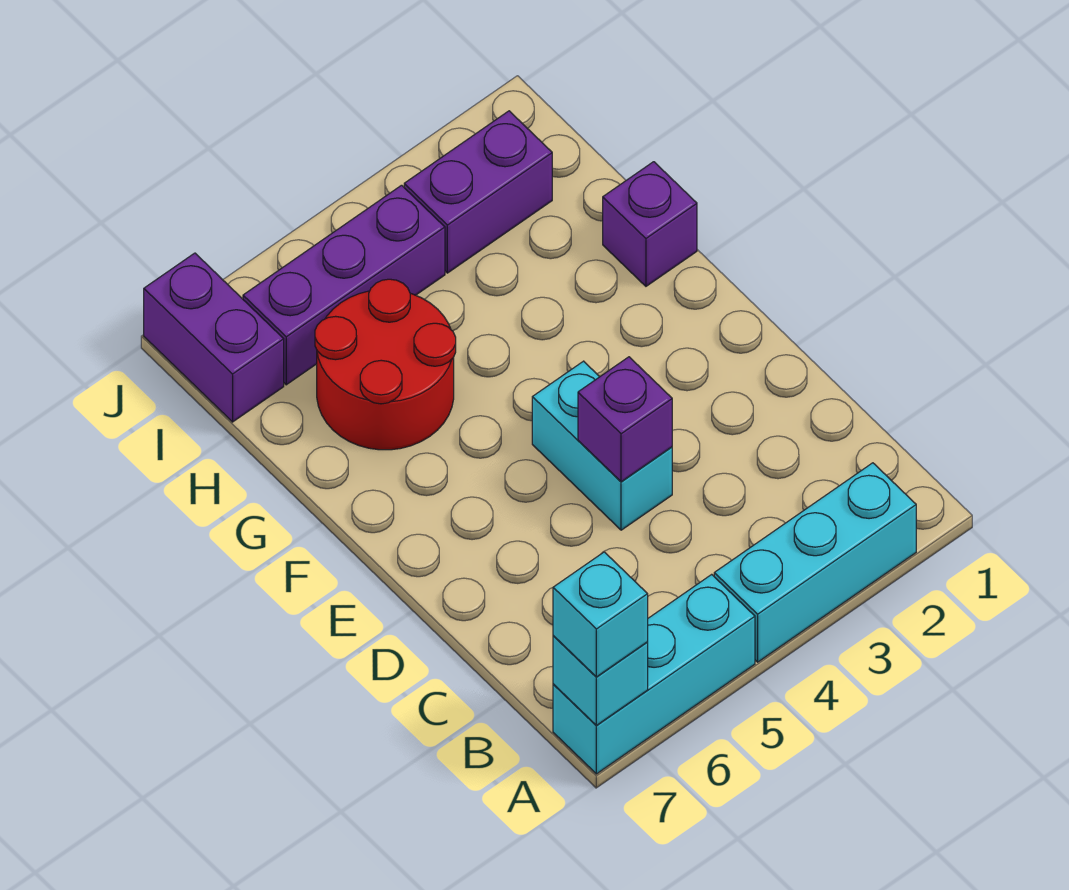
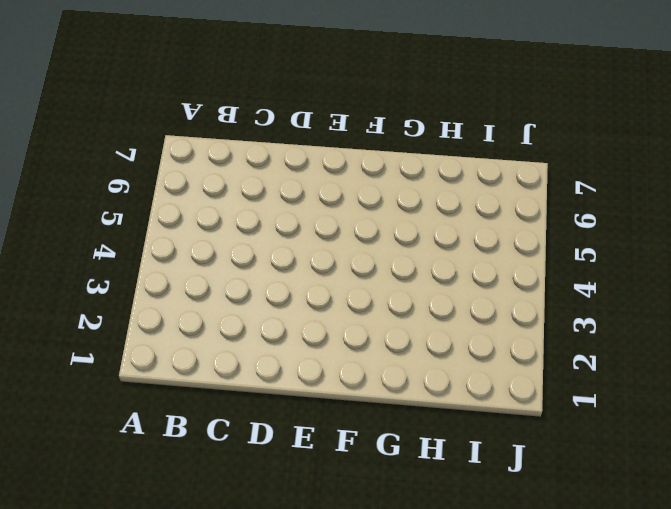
none -> cyan 1x3 brick [714,463,916,662]
none -> cyan 1x3 brick [553,574,755,774]

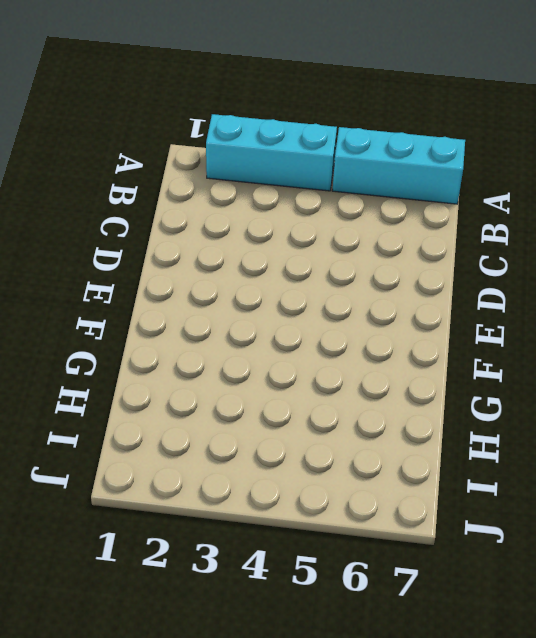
none -> cyan 1x2 brick [532,361,672,530]
none -> purple 1x1 brick [603,162,697,286]

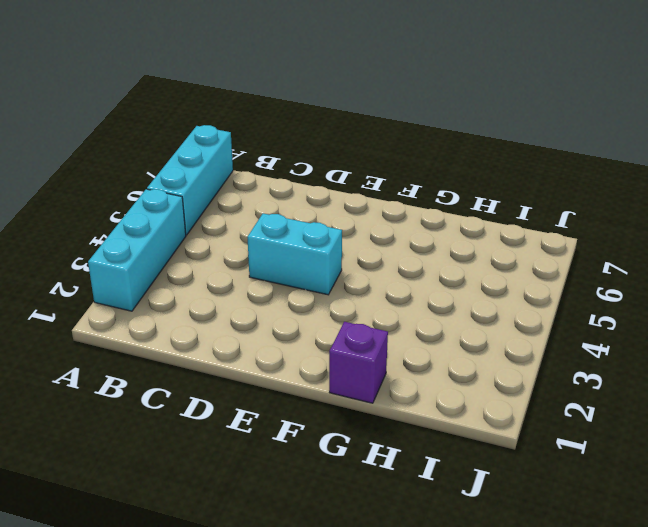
none -> red 2x2 round brick [315,279,456,450]
none -> purple 1x2 brick [404,111,552,273]

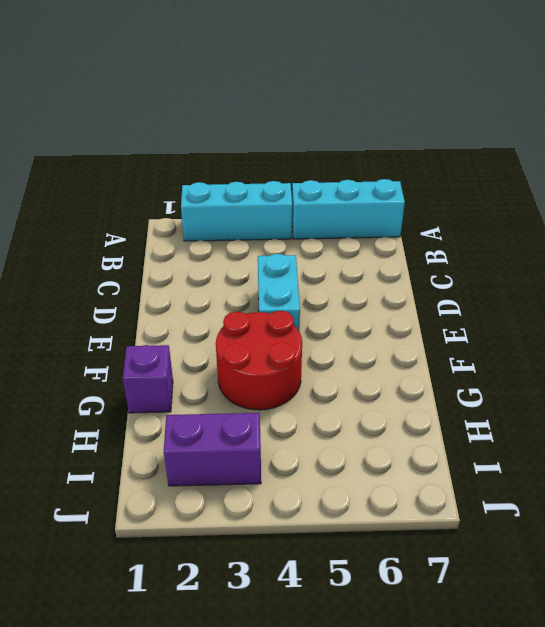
red 2x2 round brick [216,311,302,410] -> red 2x2 round brick moved to [315,279,456,450]
none -> purple 1x3 brick [243,185,445,385]
none -> purple 1x2 brick [144,253,284,422]

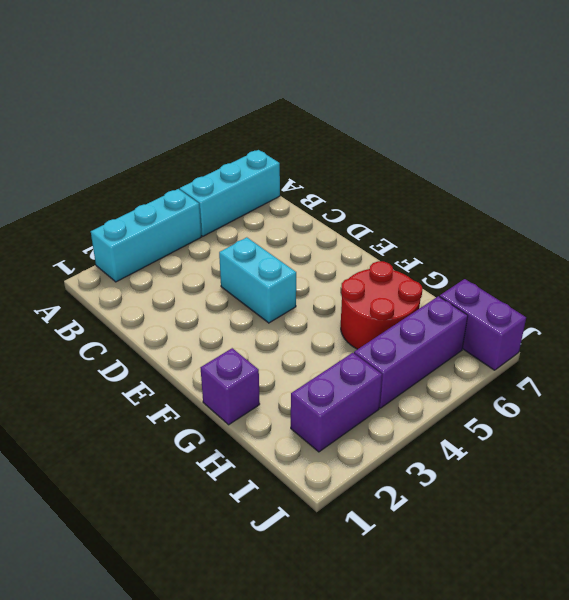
none -> cyan 1x1 brick [553,636,648,725]
none -> purple 1x1 brick [578,357,672,482]

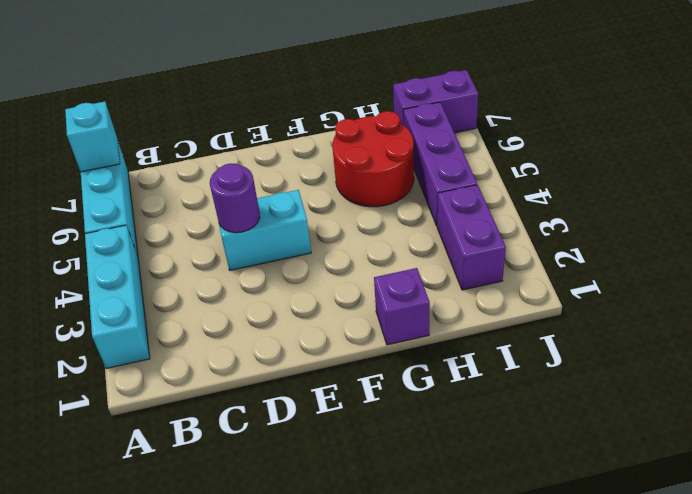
purple 1x1 round brick [210,163,260,233] -> purple 1x1 brick [578,357,672,482]
none -> cyan 1x1 brick [553,552,648,677]

